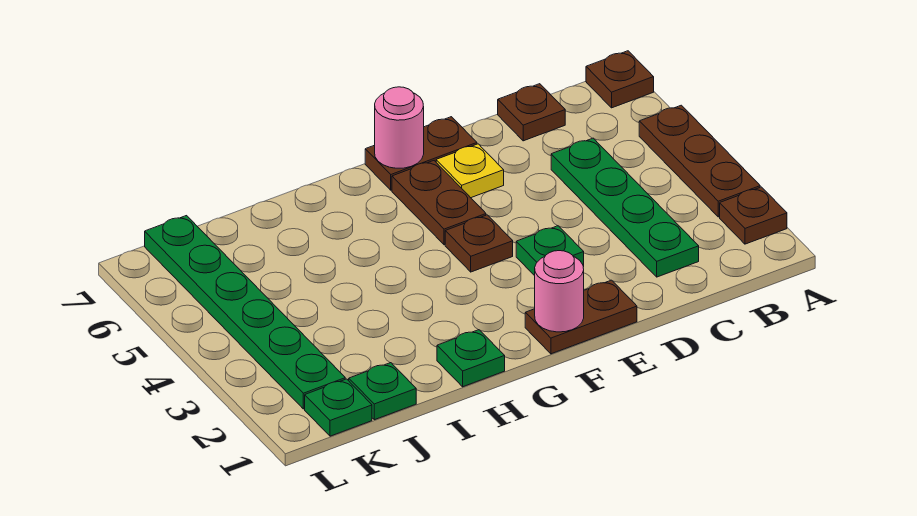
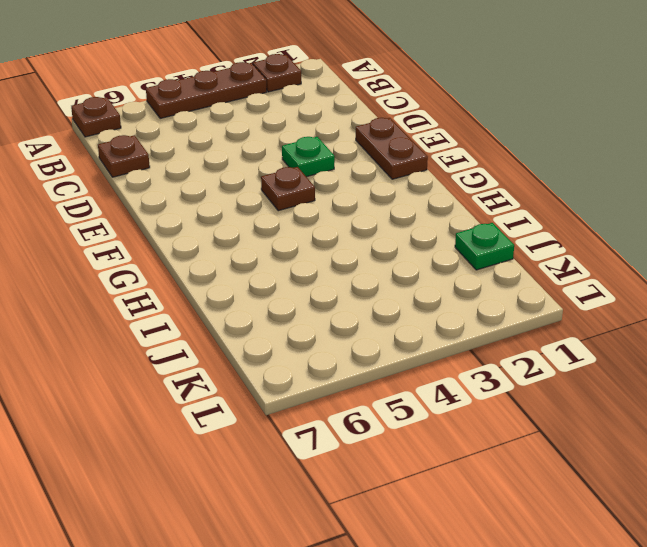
none -> green 1x4 plate [551,138,699,277]
none -> yellow 1x1 plate [436,144,504,198]
none -> brown 1x2 plate [365,117,477,190]

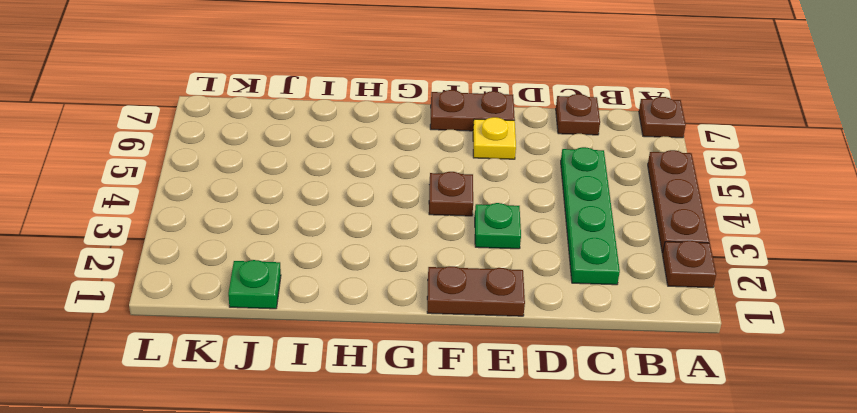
none -> brown 1x2 plate [392,161,486,245]
none -> green 1x1 plate [437,330,505,387]
none -> green 1x1 plate [305,379,372,436]

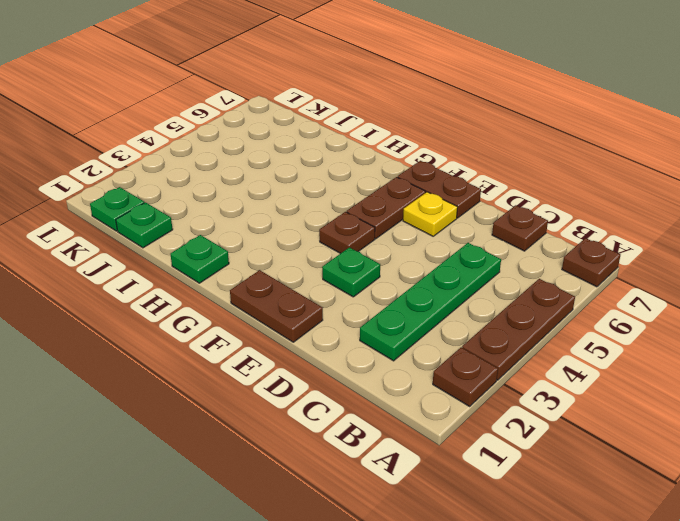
none -> green 1x6 plate [145,216,345,409]
none -> pink 1x1 round brick [535,251,584,332]
none -> pink 1x1 round brick [375,87,424,168]

